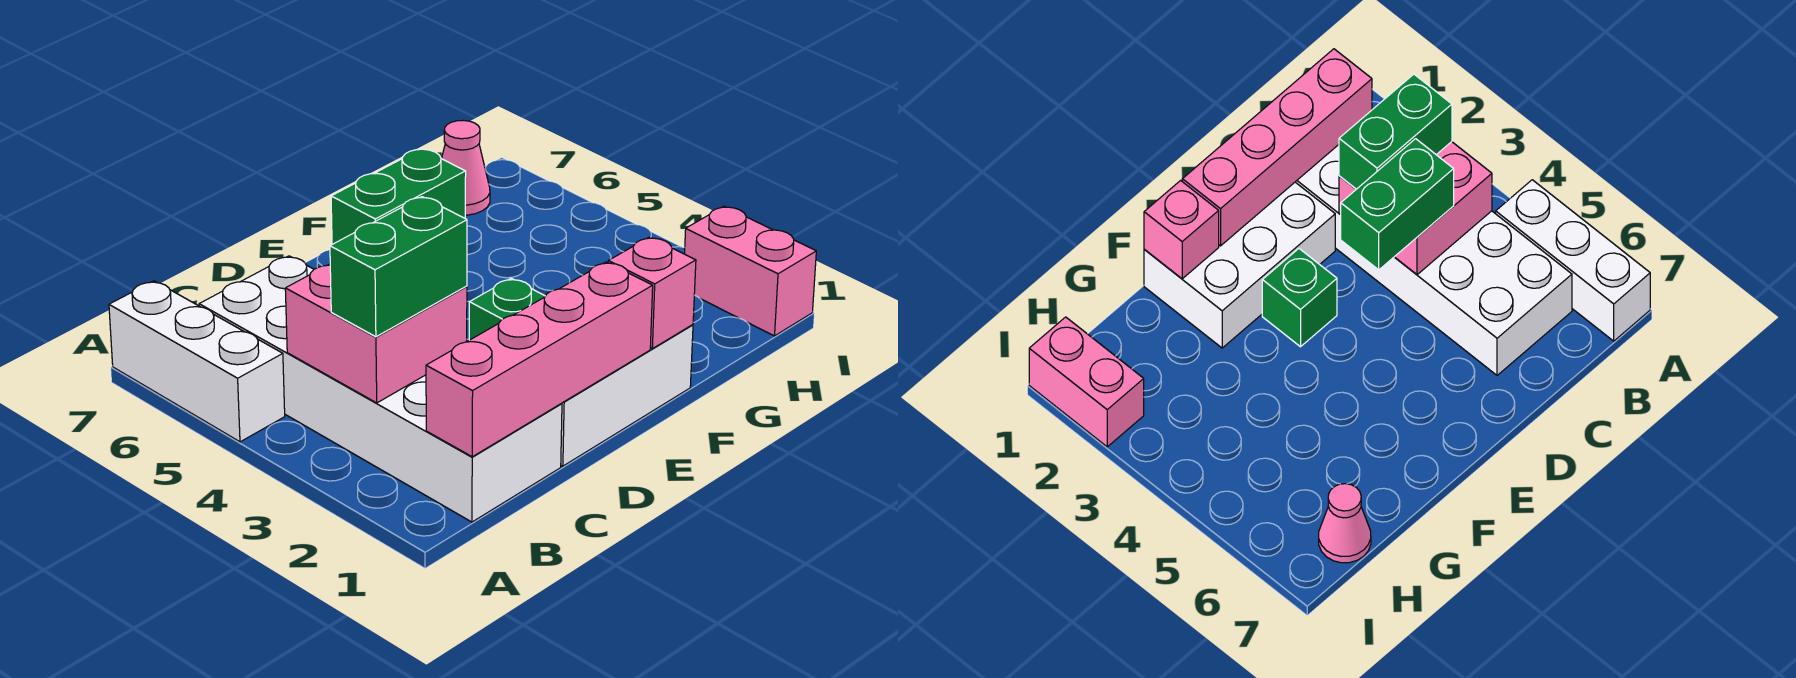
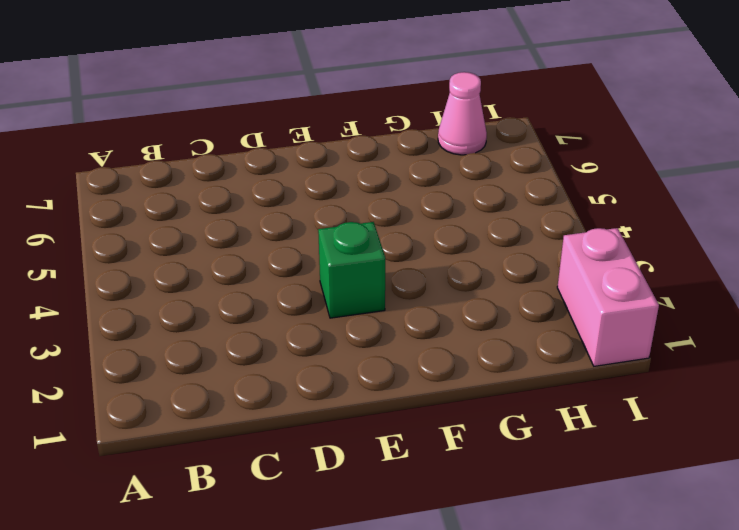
none -> white 1x3 brick [109,281,285,442]
none -> white 2x6 brick [199,256,562,522]

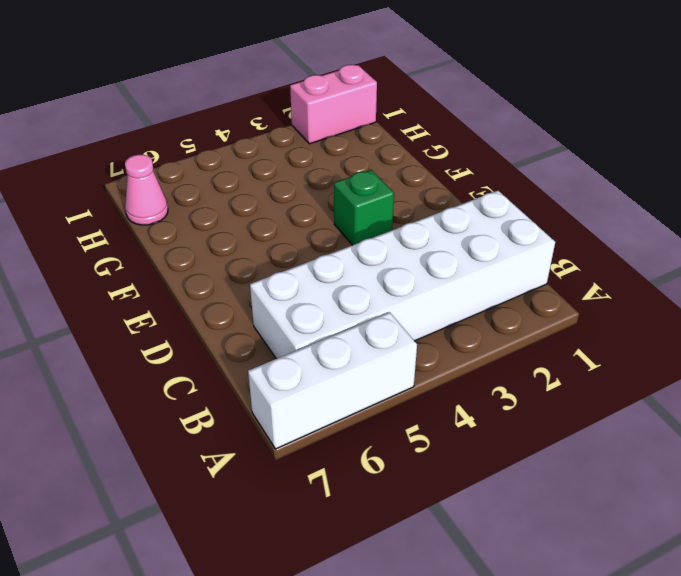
none -> white 2x3 brick [561,325,693,466]
none -> pink 1x4 brick [426,262,653,457]

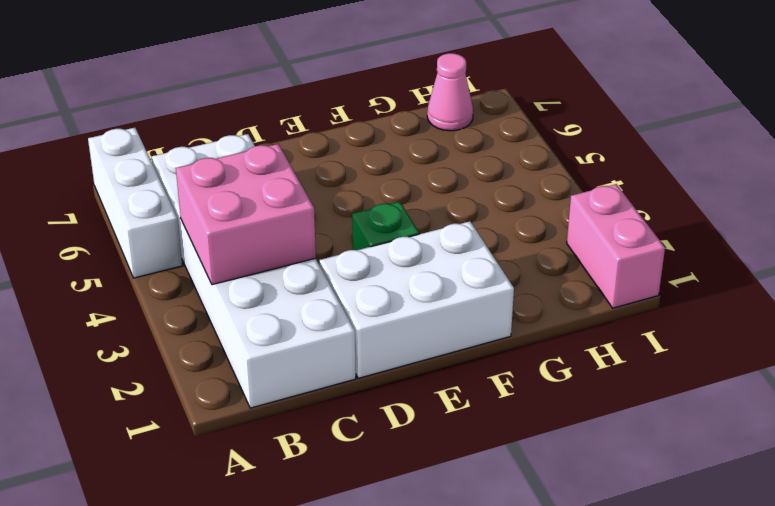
none -> pink 1x4 brick [426,262,653,457]
none -> pink 1x1 brick [608,237,696,349]

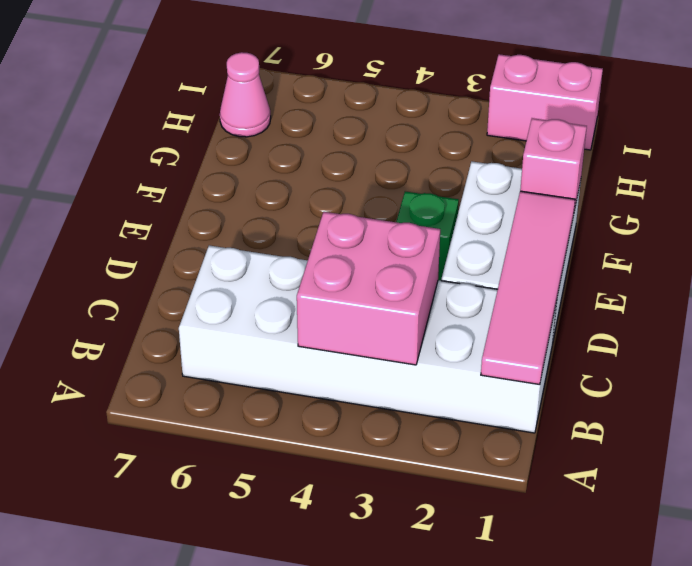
pink 1x4 tile [481,191,575,385] -> pink 1x4 brick [426,262,653,457]
none -> white 1x3 brick [109,281,285,442]
none -> green 1x2 brick [330,197,467,337]

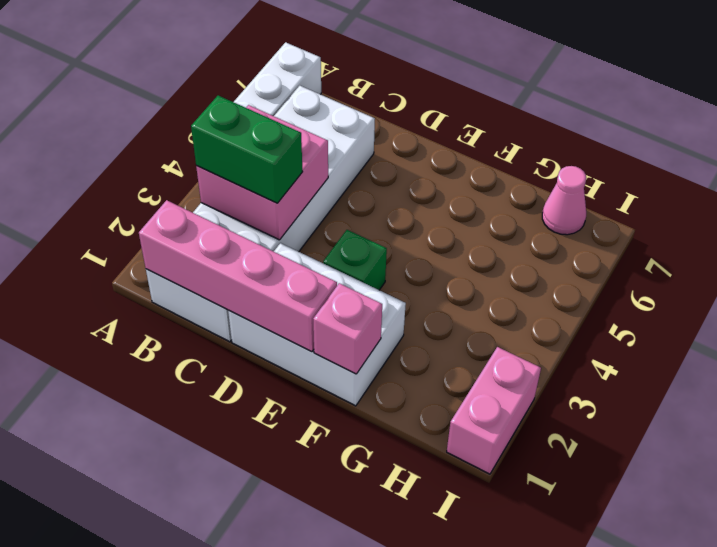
none -> green 1x2 brick [331,149,466,244]

